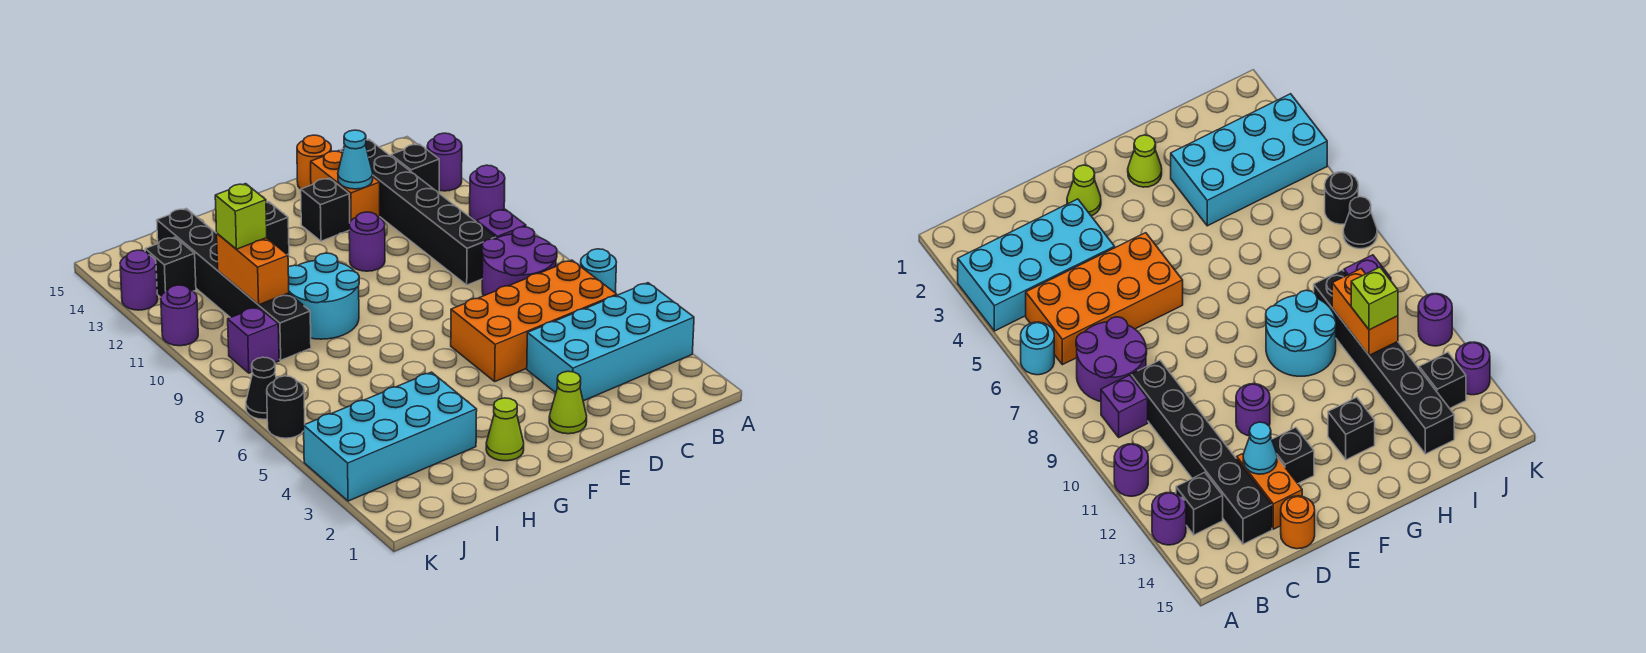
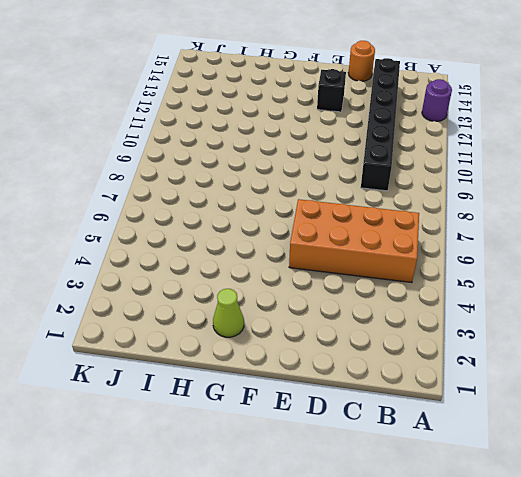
none -> cyan 2x4 brick [527,283,694,401]
none -> cyan 1x1 round brick [580,249,616,293]
none -> purple 1x1 round brick [470,165,505,221]

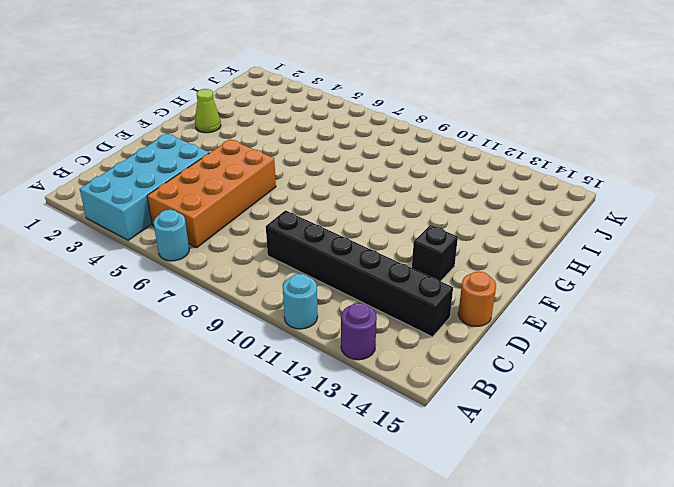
cyan 1x1 round brick [283,274,318,329] -> purple 1x1 round brick [470,165,505,221]
none -> purple 2x2 round brick [482,227,557,296]
none -> purple 1x1 brick [476,209,526,238]
none -> black 1x1 brick [391,144,439,193]

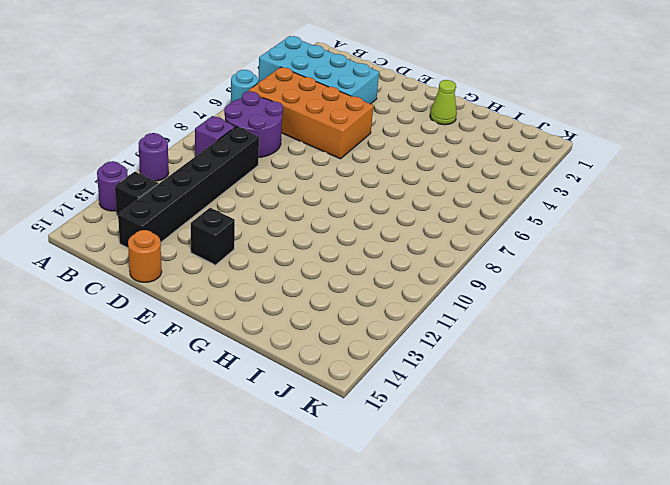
none -> orange 1x2 brick [311,151,380,221]
none -> lime 1x1 cone [549,371,587,434]
none -> purple 1x1 round brick [349,212,385,271]

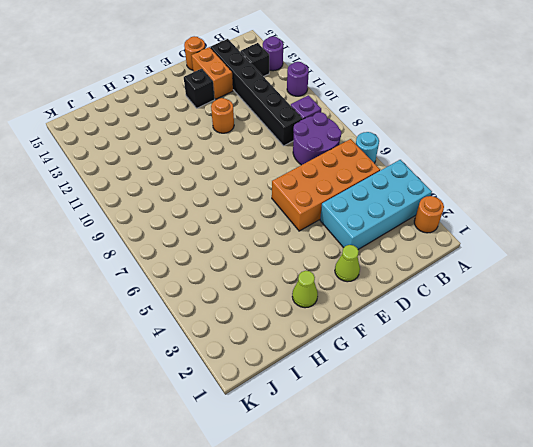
orange 1x1 round brick [414,196,444,233] -> none
orange 1x1 round brick [211,98,234,133] -> purple 1x1 round brick [349,212,385,271]
none -> cyan 2x2 round brick [288,253,359,339]
none -> black 1x1 brick [266,202,289,254]
none -> cyan 2x4 brick [304,372,477,501]

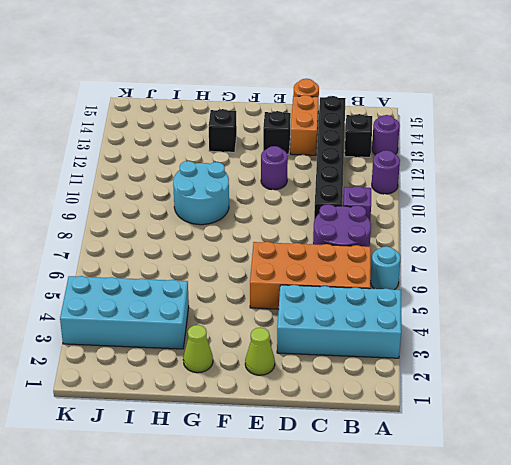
none -> black 1x6 brick [157,208,311,360]
none -> purple 1x1 brick [228,307,279,373]
none -> black 1x1 brick [145,237,196,297]

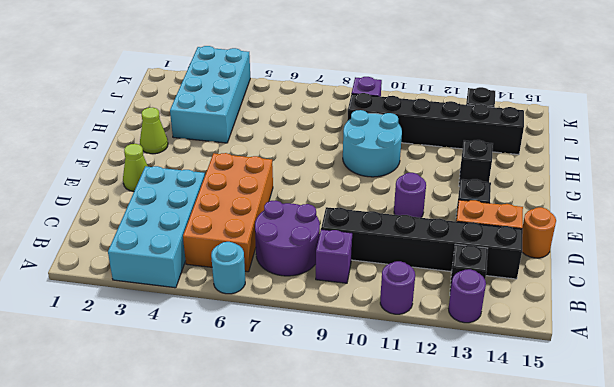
none -> black 1x1 round brick [267,376,305,438]
none -> black 1x1 cone [246,357,276,419]
none -> purple 1x1 round brick [161,285,198,346]

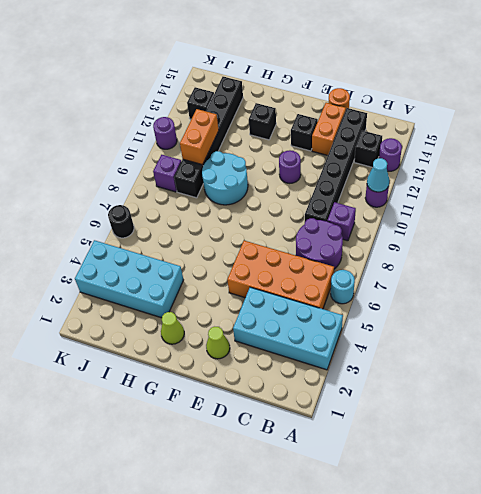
cyan 1x1 cone [367,158,390,192] -> cyan 1x1 cone moved to [338,130,373,189]
none -> black 1x1 cone [246,357,276,419]
none -> purple 1x1 round brick [120,250,158,310]
none -> lime 1x1 brick [215,184,267,249]

